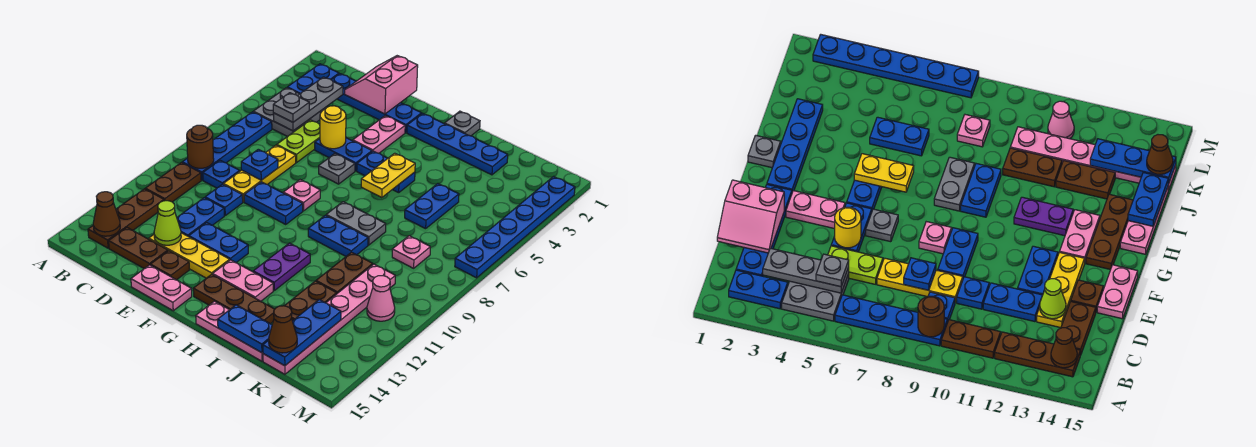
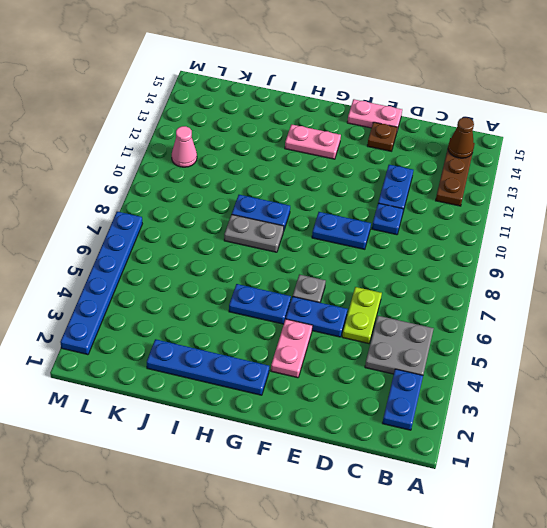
none -> blue 1x4 plate [182,112,272,180]
none -> brown 1x2 plate [145,163,201,202]
none -> blue 1x4 plate [332,74,422,133]
none -> blue 1x1 plate [203,160,240,188]

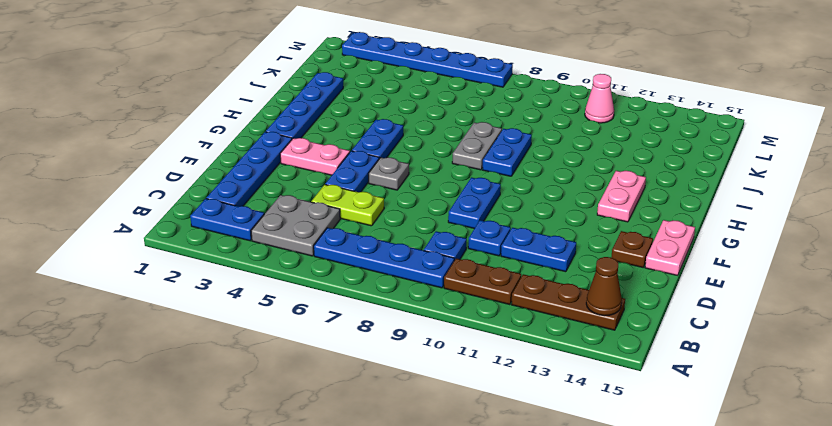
none -> brown 1x2 plate [109,228,168,269]
none -> yellow 1x3 plate [223,145,296,202]
none -> yellow 1x3 plate [149,233,230,278]
none -> blue 1x2 plate [189,223,248,263]

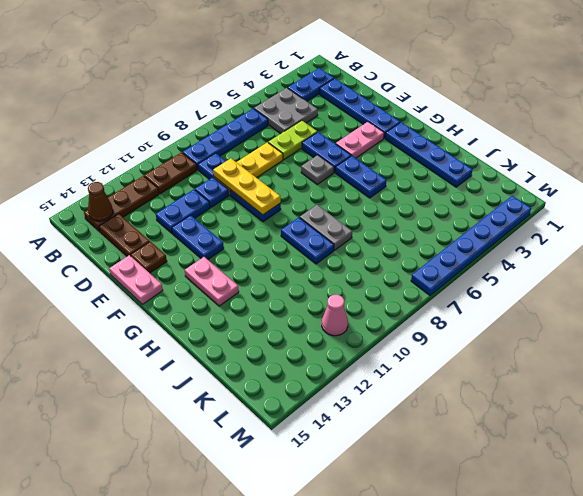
yellow 1x3 plate [213,158,281,215] -> yellow 1x3 plate moved to [149,233,230,278]
none -> pink 1x1 plate [283,180,320,211]
none -> brown 1x3 plate [193,274,275,324]
none -> grey 1x1 plate [445,111,480,136]
none -> purple 1x2 plate [253,243,310,290]

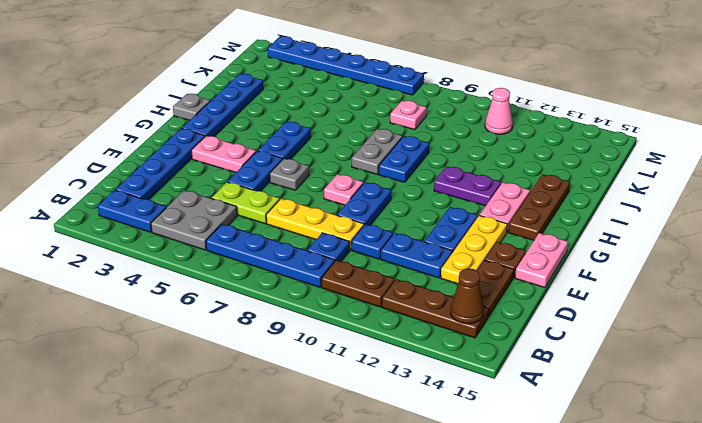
none -> pink 1x3 plate [196,301,263,361]
none -> blue 1x2 plate [405,184,459,229]
none -> brown 1x2 plate [316,252,373,293]
none -> brown 1x2 plate [285,281,337,321]

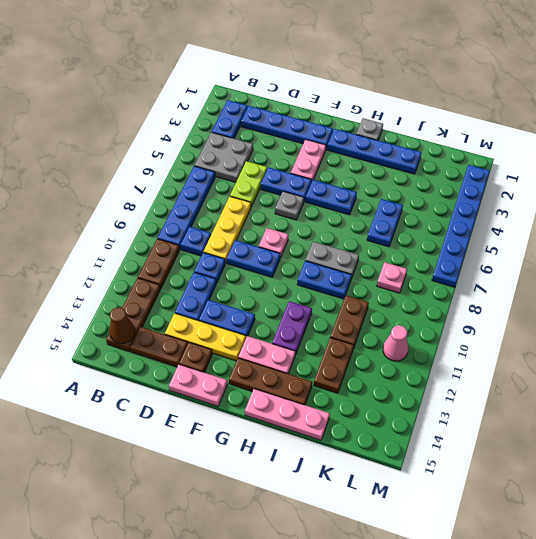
none -> pink 1x6 plate [263,264,395,374]
none -> brown 1x1 round brick [187,125,214,168]
none -> grey 1x3 plate [273,77,343,131]
none -> pink 2x2 slope [345,56,418,114]

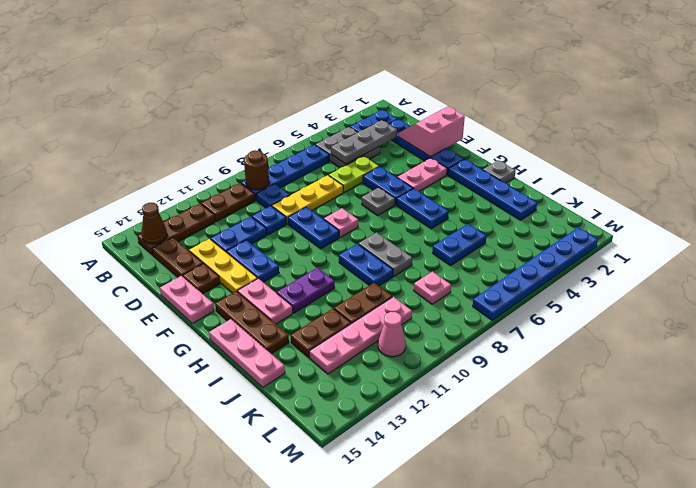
pink 1x4 plate [309,297,412,374] -> pink 1x6 plate [263,264,395,374]
none -> blue 1x1 plate [241,149,278,180]
none -> lime 1x1 cone [154,201,181,245]
none -> yellow 1x1 round brick [320,106,346,149]
none -> yellow 1x2 plate [361,153,415,198]

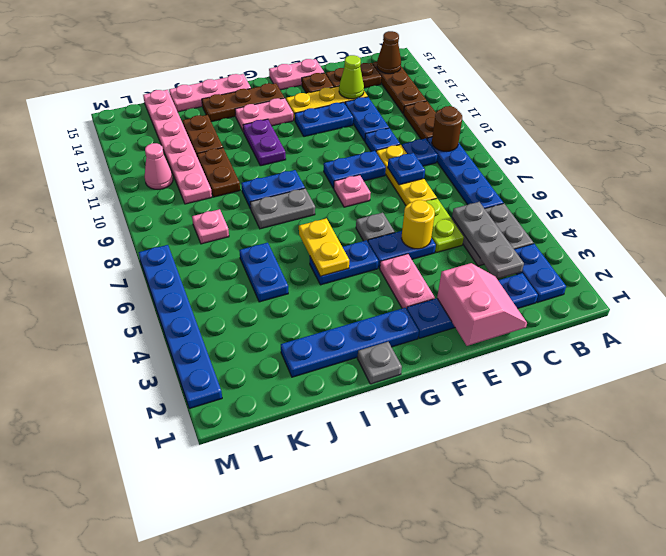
none -> blue 1x2 plate [218,305,272,353]
none -> blue 1x3 plate [263,299,341,366]
none -> grey 1x1 plate [273,93,309,122]
none -> brown 1x1 cone [269,306,297,353]

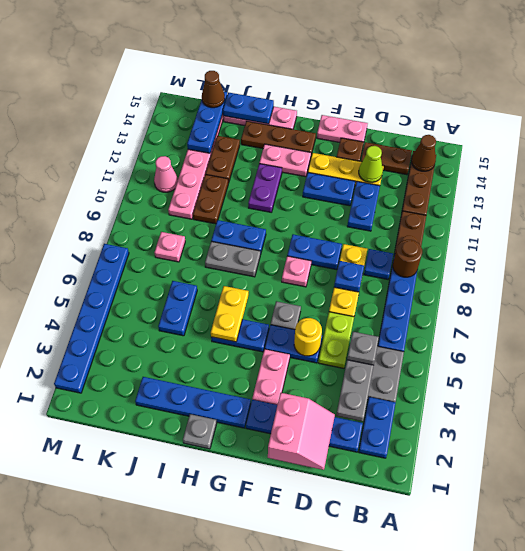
none -> blue 1x1 plate [205,184,243,215]

